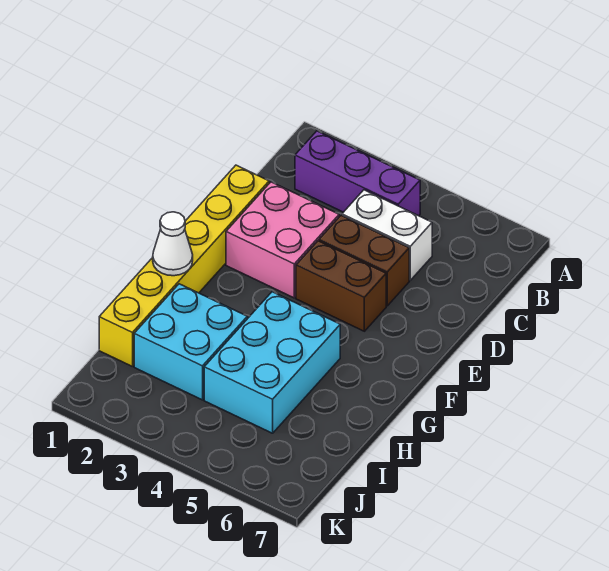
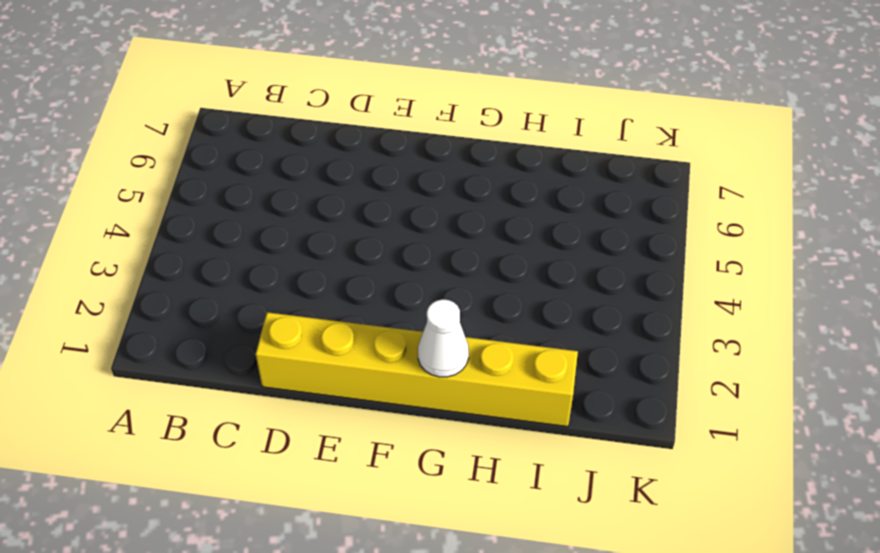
none -> purple 1x3 brick [295,131,420,216]
none -> white 1x2 brick [342,190,432,280]

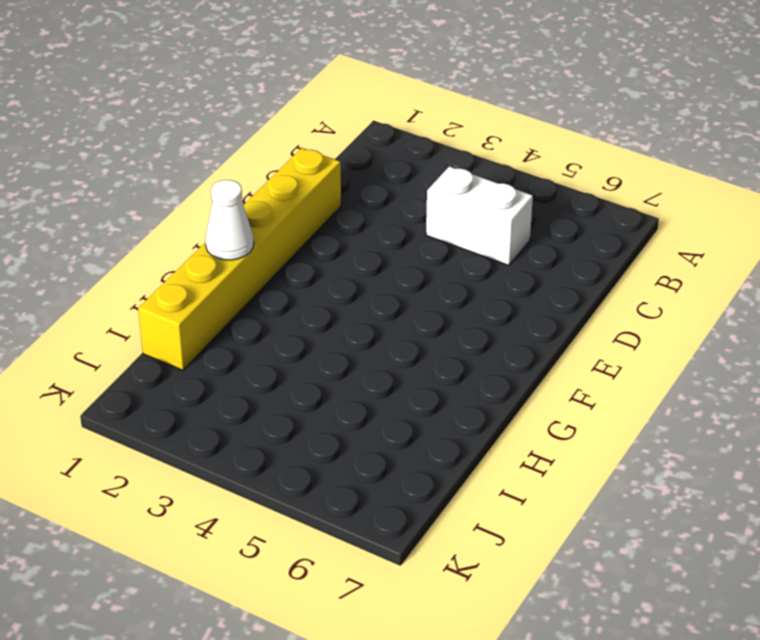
none -> purple 1x3 brick [295,131,420,216]
none -> pink 2x2 brick [226,182,339,298]

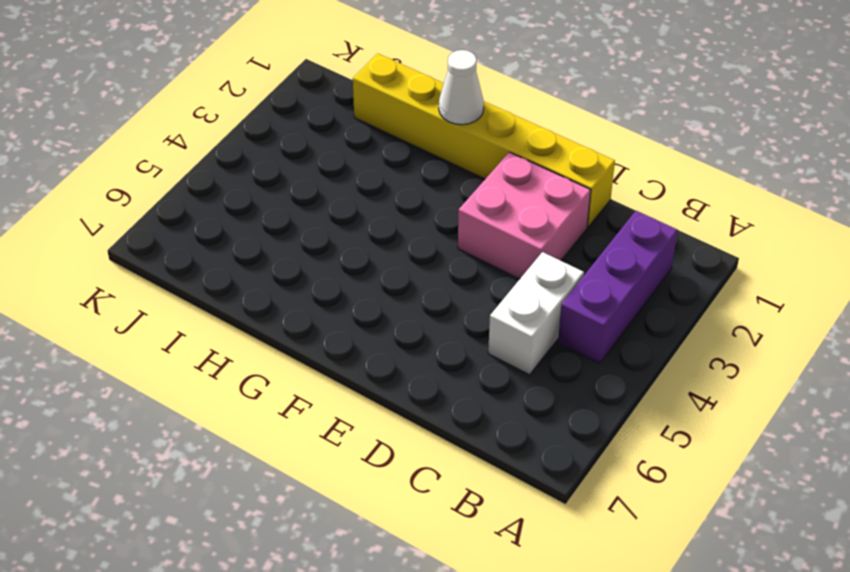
none -> brown 1x2 brick [319,215,409,306]
none -> brown 1x2 brick [296,241,386,331]

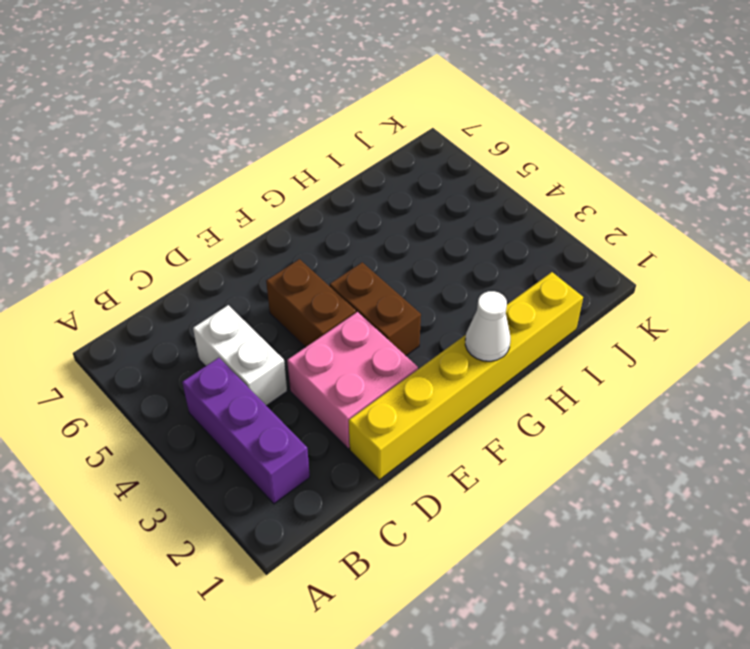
brown 1x2 brick [330,262,421,356] -> brown 1x2 brick moved to [319,215,409,306]
none -> cyan 2x3 brick [204,292,340,433]
none -> cyan 2x2 brick [134,284,247,400]

